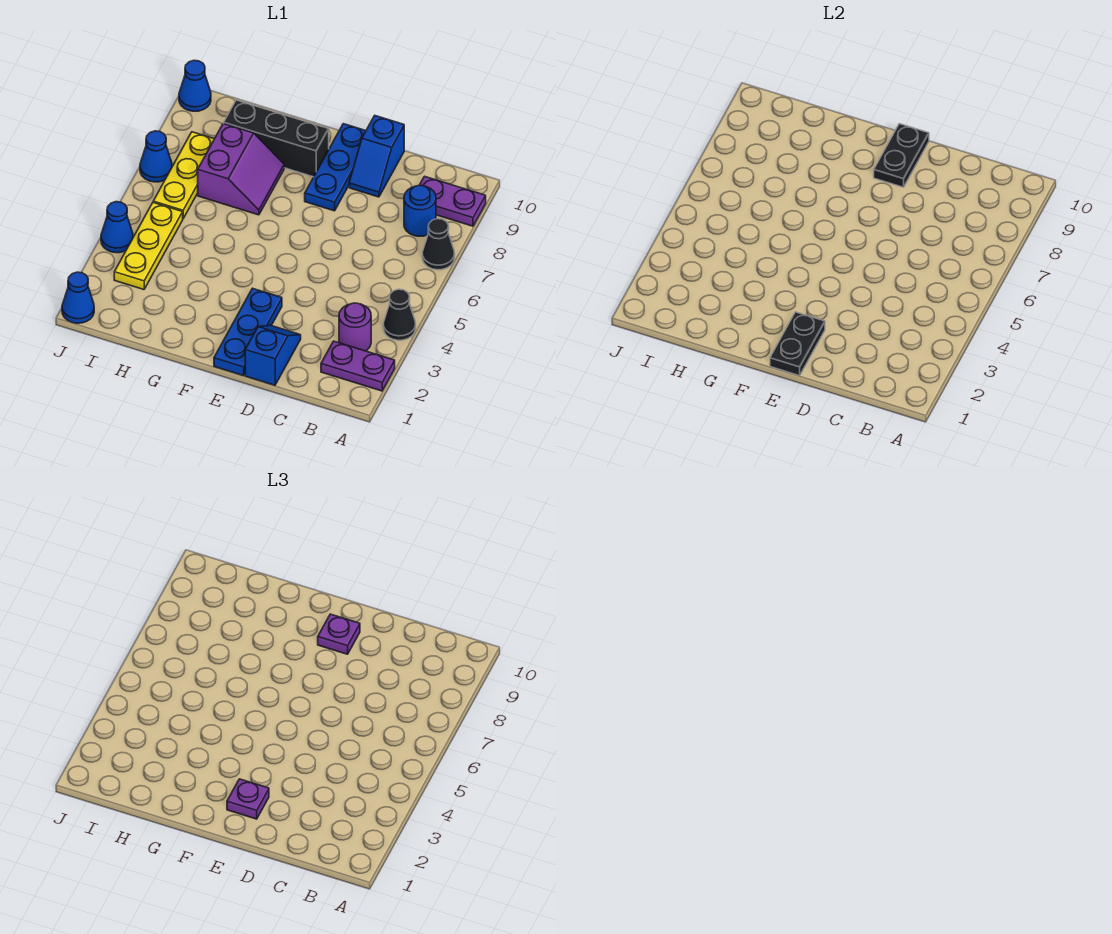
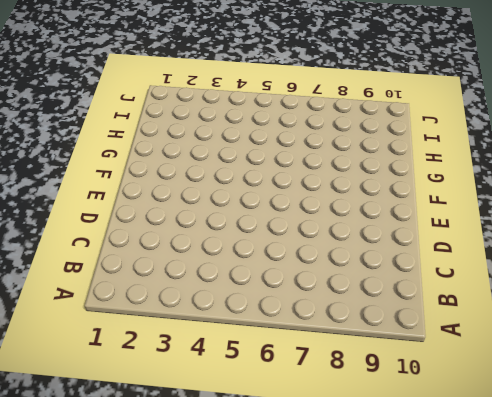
none -> purple 1x2 plate [321,341,395,391]
none -> black 1x1 cone [383,289,416,340]
none -> black 1x1 cone [422,219,455,270]

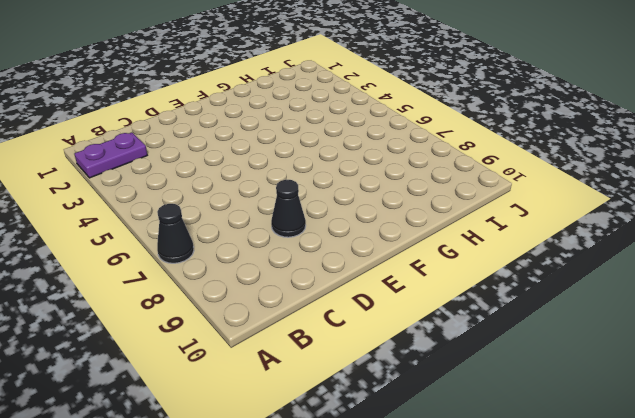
black 1x1 cone [271,180,306,237] -> black 1x1 cone moved to [383,289,416,340]
none -> purple 1x2 plate [420,176,486,226]
none -> purple 1x1 round brick [339,303,371,351]
none -> blue 1x1 round brick [404,185,436,236]

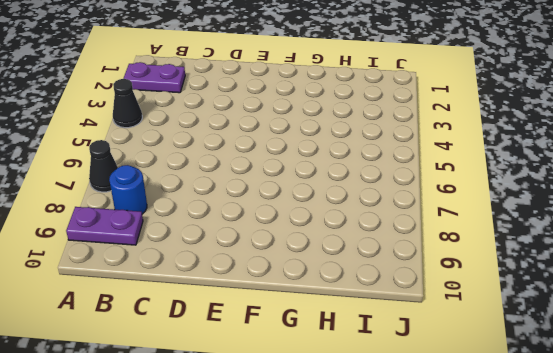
none -> purple 1x1 round brick [339,303,371,351]
none -> blue 1x2 slope [245,325,301,385]
none -> blue 1x2 slope [349,116,404,197]

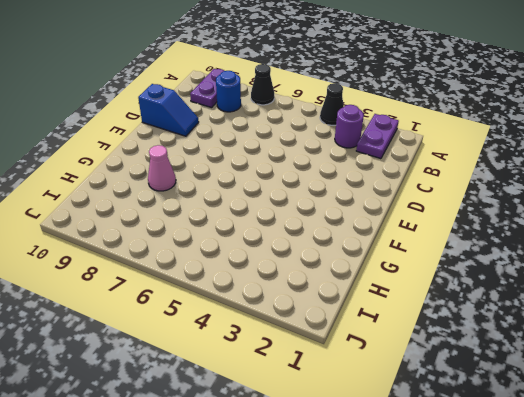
pink 1x1 cone [148,145,176,191] -> purple 2x2 slope [198,123,284,215]
none -> blue 1x2 slope [245,325,301,385]
none -> blue 1x3 plate [214,288,282,376]
none -> blue 1x3 plate [305,124,366,211]

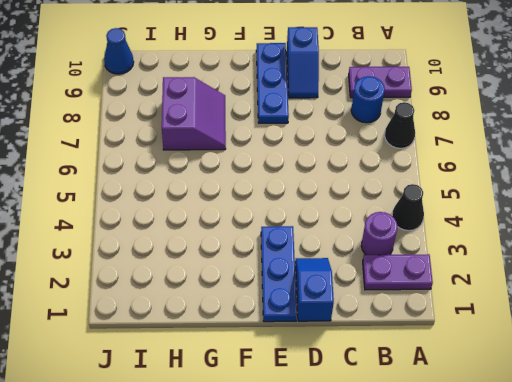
none -> black 1x3 brick [224,100,329,177]
none -> yellow 1x3 plate [114,203,183,290]
none -> yellow 1x3 plate [153,132,214,218]

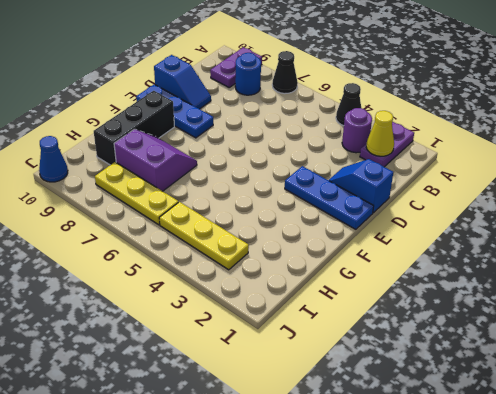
yellow 1x1 cone [366,111,394,156] -> none
none -> blue 1x1 cone [62,272,94,323]
none -> blue 1x1 cone [101,202,133,253]
none -> blue 1x1 cone [140,131,172,182]

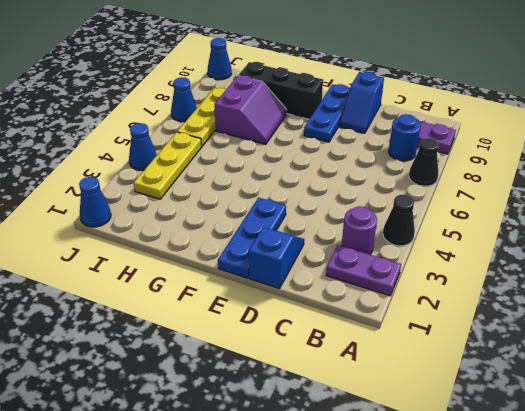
none -> black 1x2 plate [770,312,825,376]
none -> black 1x2 plate [874,124,929,187]
none -> purple 1x1 plate [227,779,269,819]

